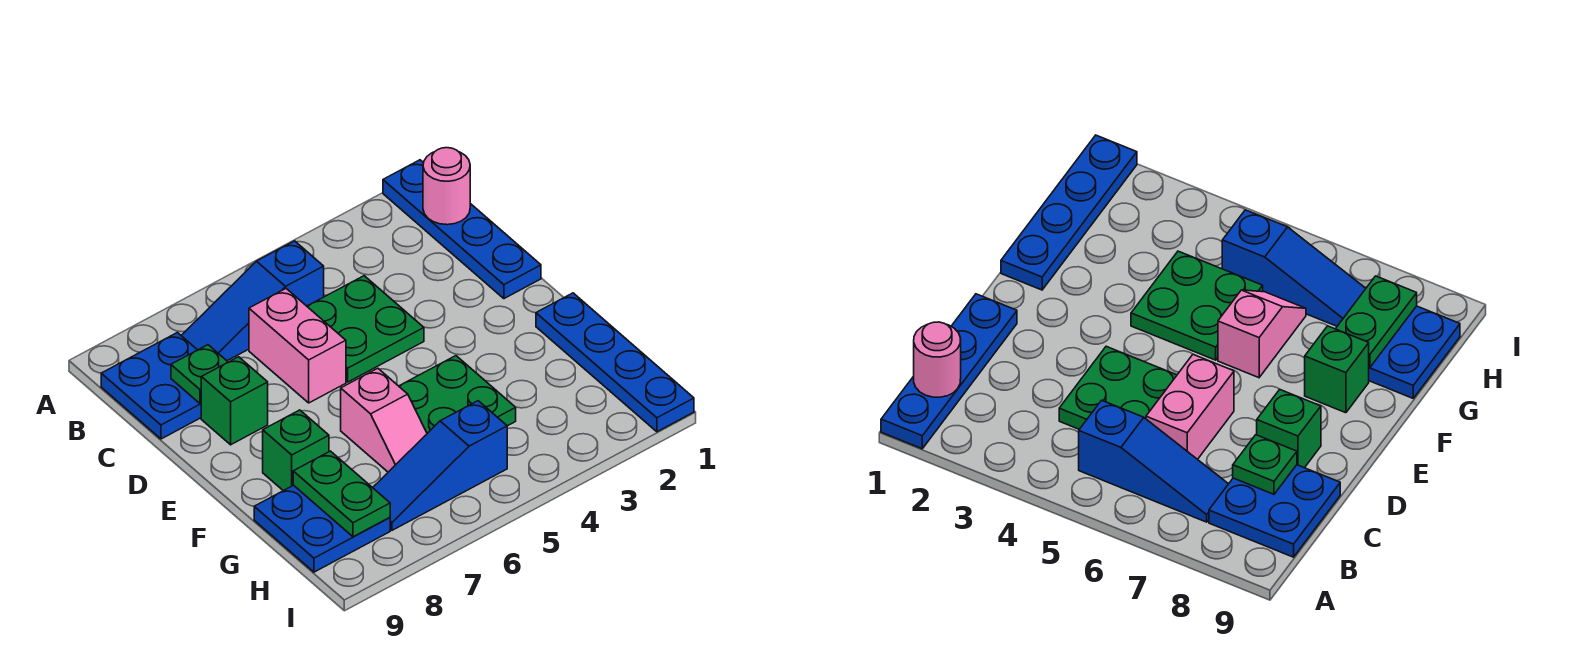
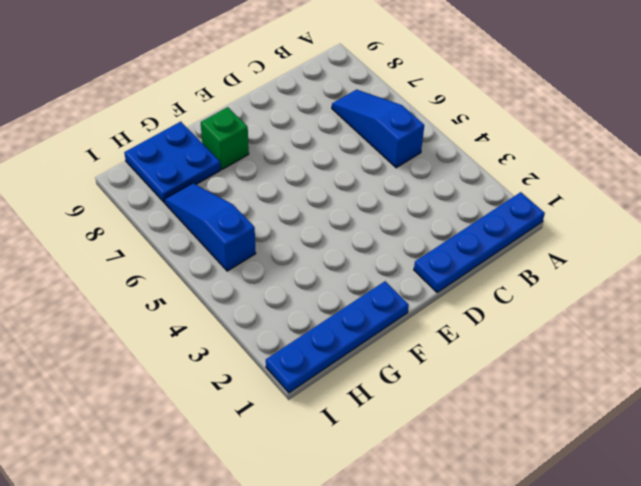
none -> blue 2x2 plate [101,333,201,439]
none -> green 2x2 plate [307,276,424,382]
none -> pink 1x2 brick [249,289,346,403]

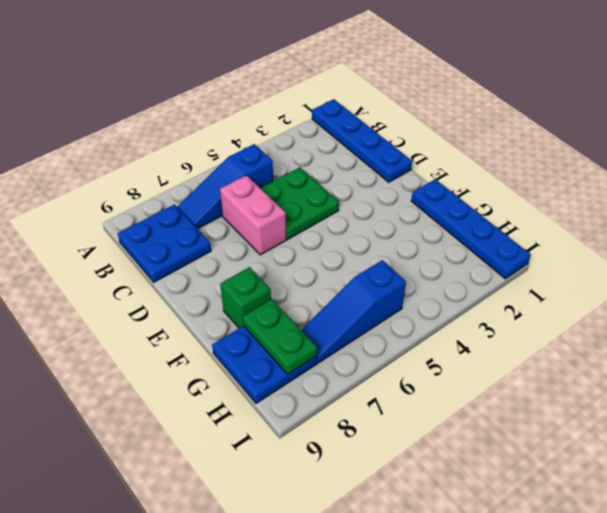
none -> green 1x1 brick [201,357,268,445]
none -> green 2x2 plate [399,356,516,433]
none -> pink 1x2 slope [341,368,427,472]

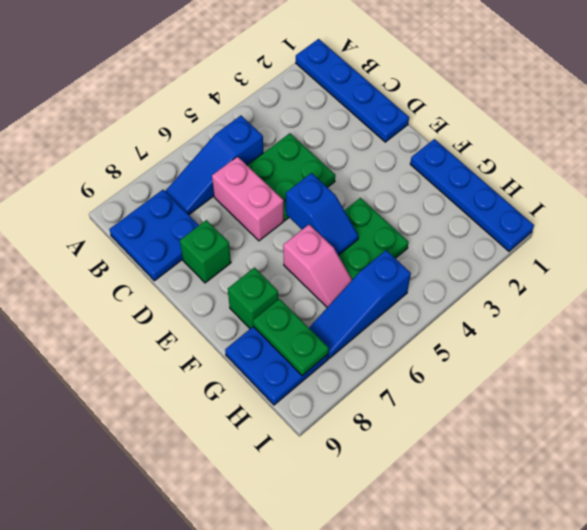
blue 1x2 slope [286,173,358,255] -> none
none -> pink 1x1 round brick [423,148,470,225]
none -> green 1x1 plate [171,345,228,404]

